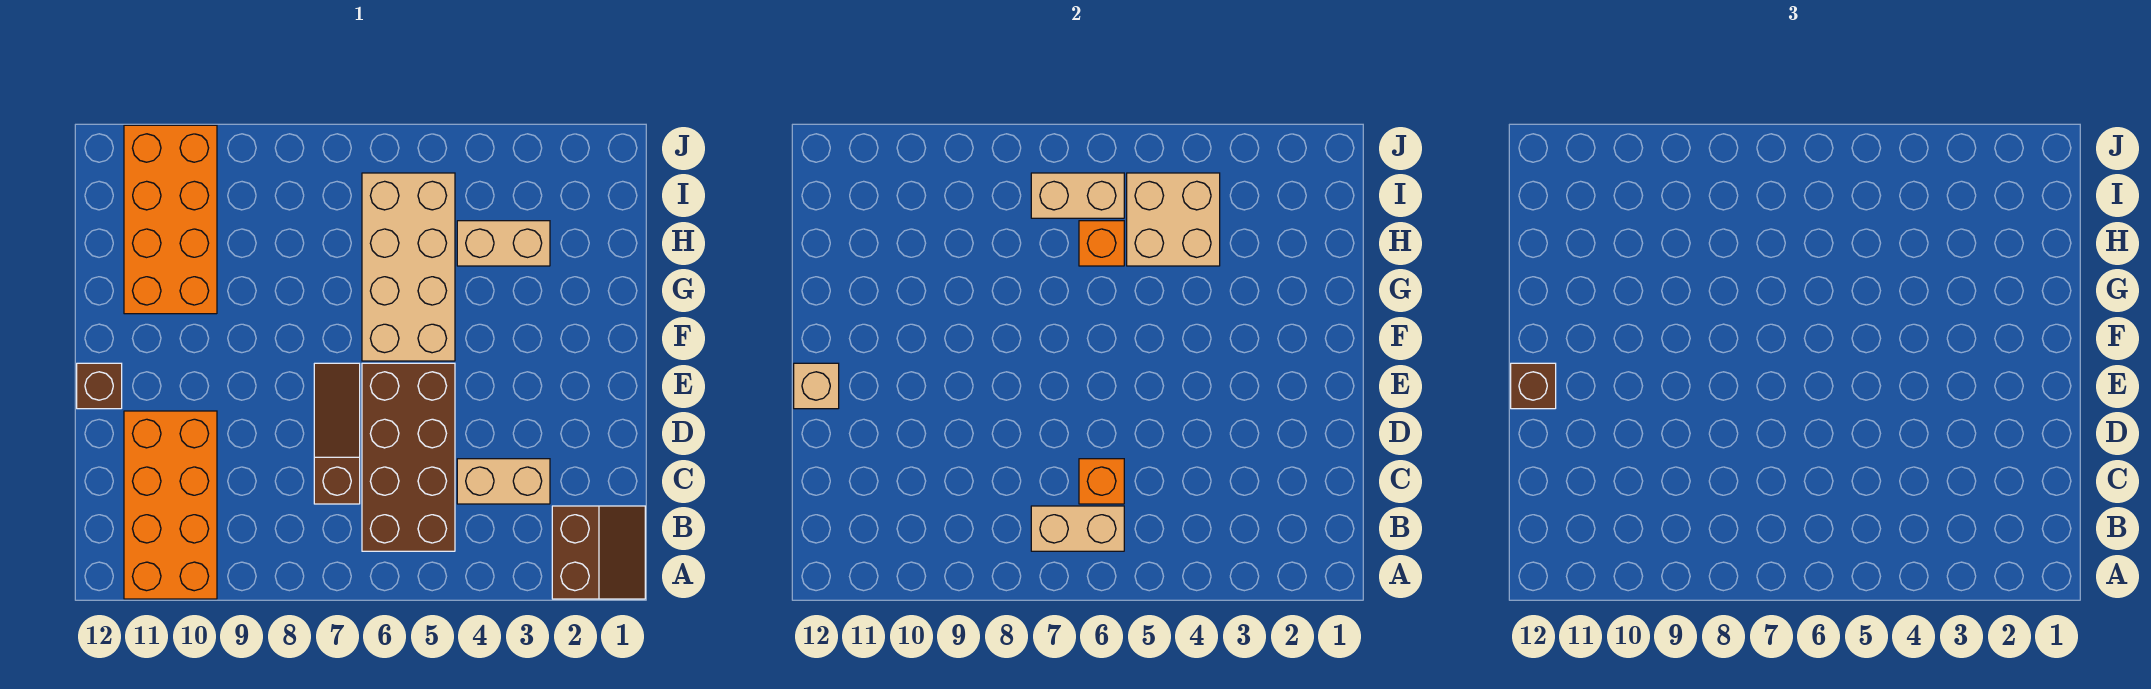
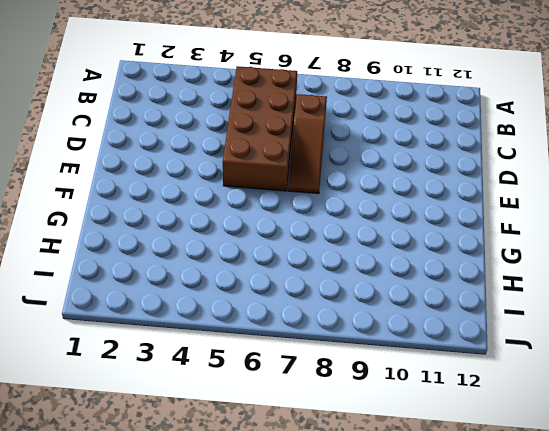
none -> brown 2x2 slope [552,506,645,599]
none -> orange 2x4 brick [124,411,217,599]
none -> tan 1x2 brick [457,459,550,504]

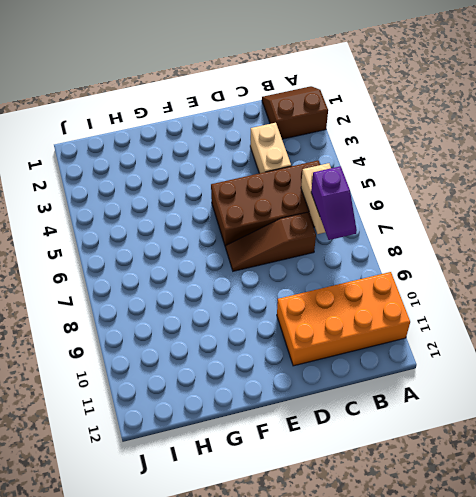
purple 1x2 slope [311,166,357,240] -> none
none -> brown 1x1 brick [77,363,122,409]
none -> tan 2x4 brick [362,173,455,361]
none -> orange 2x4 brick [124,125,217,314]

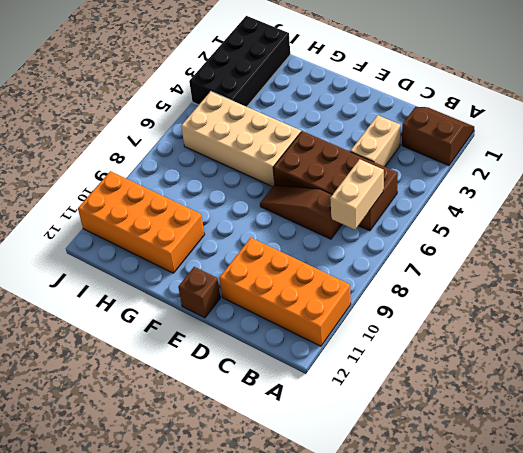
black 2x4 brick [189,16,290,107] -> none
none -> tan 1x2 brick [457,221,550,266]
none -> orange 1x1 brick [1079,459,1124,504]
none -> tan 1x1 brick [794,363,839,409]

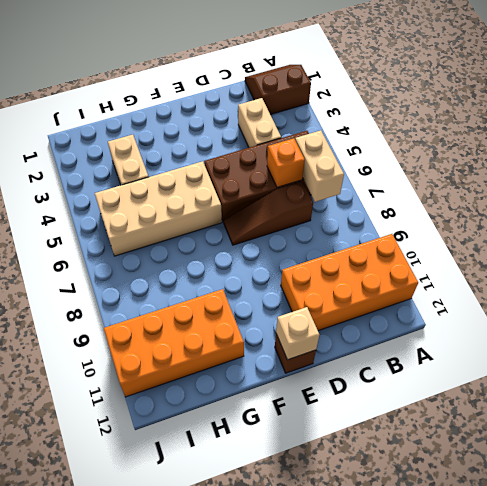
none -> tan 2x2 brick [1127,173,1220,266]
none -> orange 1x1 brick [1079,221,1124,266]
none -> tan 1x2 brick [1031,173,1124,218]

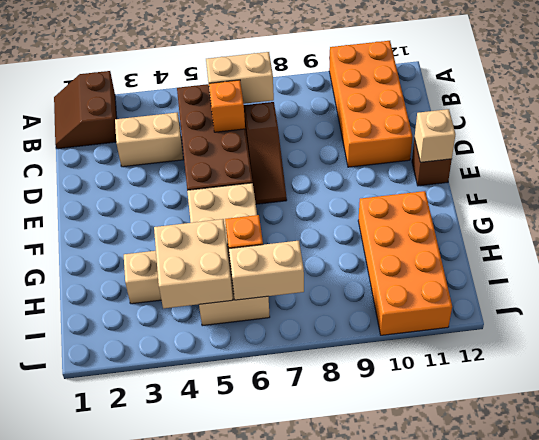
none -> brown 1x1 brick [1511,363,1556,409]

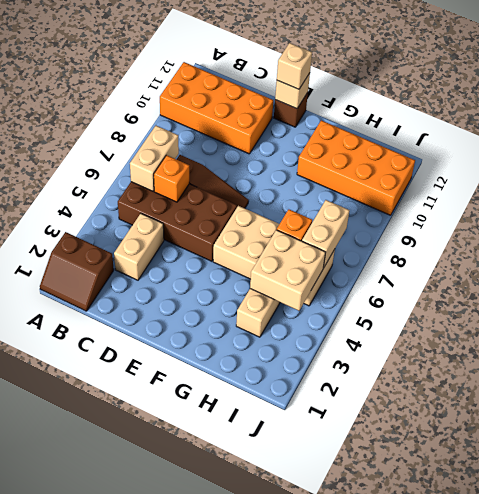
tan 1x1 brick [277,43,312,89] -> brown 1x1 brick [1511,363,1556,409]

